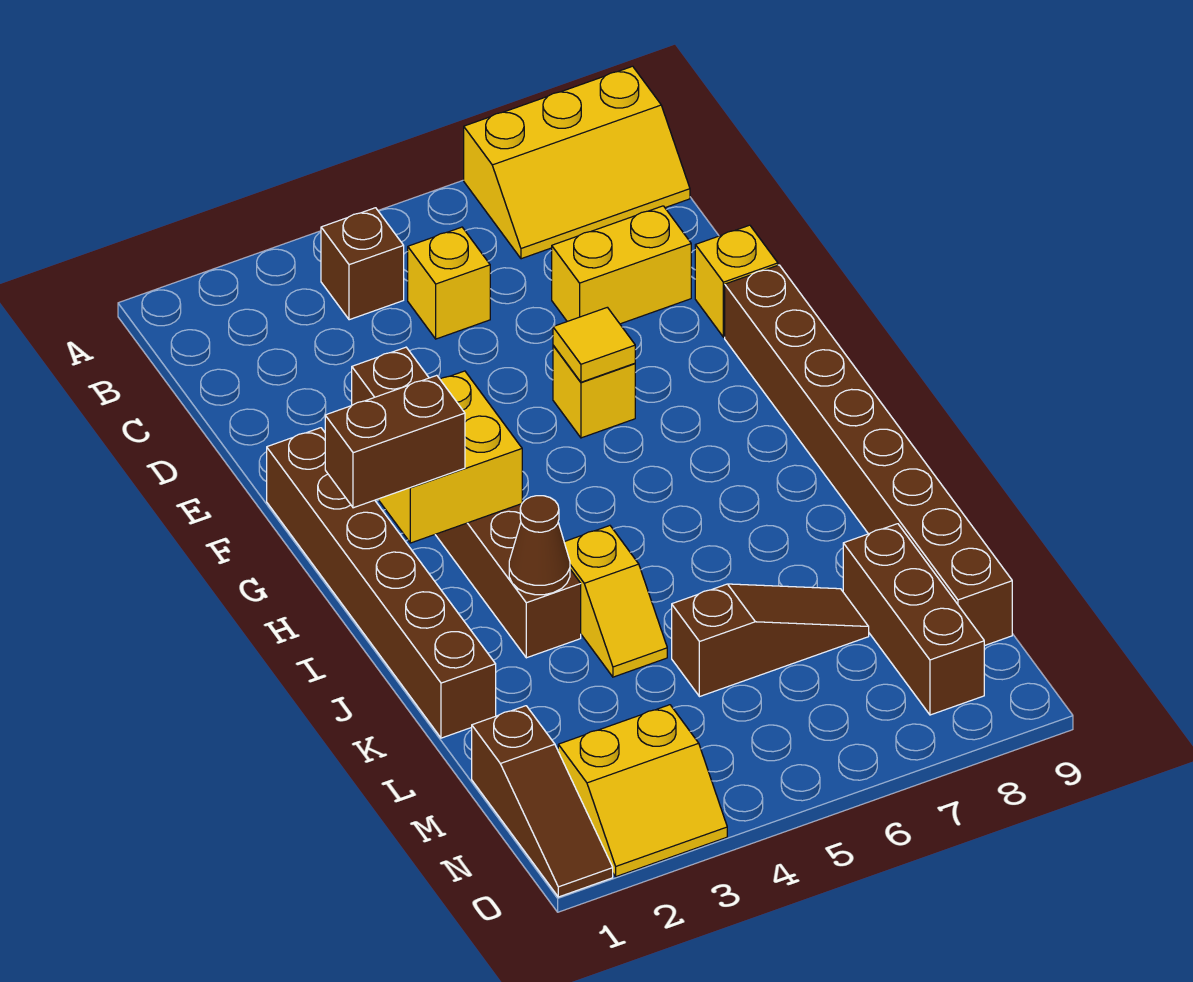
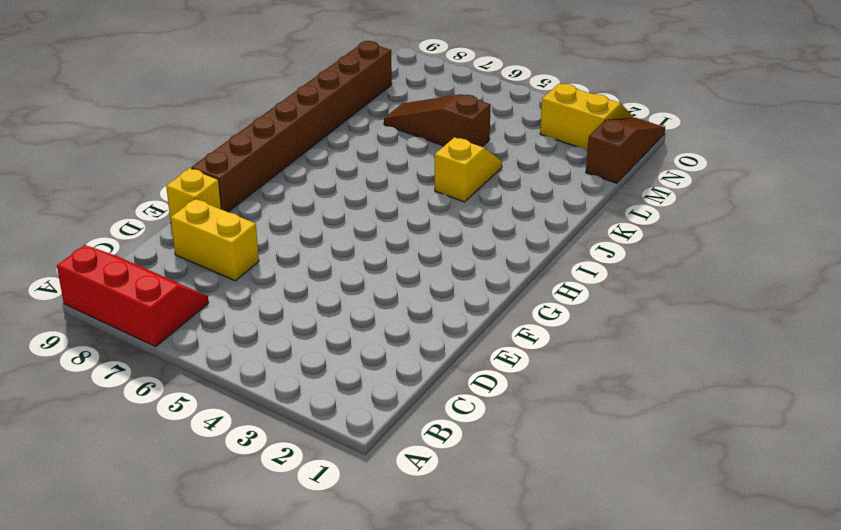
red 2x3 slope [57,245,209,347] -> yellow 2x3 slope [464,66,690,259]
none -> brown 1x1 brick [321,208,404,320]
none -> yellow 1x1 brick [408,227,490,339]
none -> brown 1x6 brick [352,347,581,658]

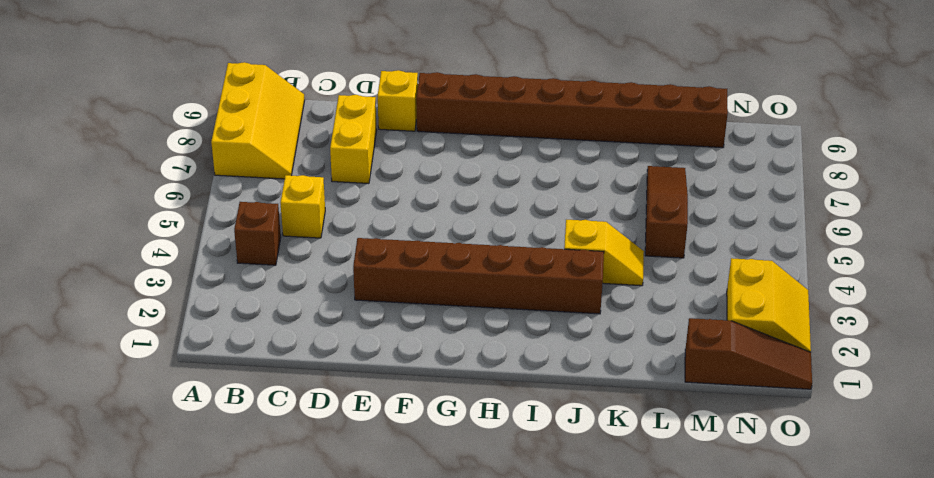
none -> brown 1x6 brick [267,428,496,738]
none -> yellow 1x1 brick [553,345,635,438]
none -> brown 1x3 brick [843,524,984,715]

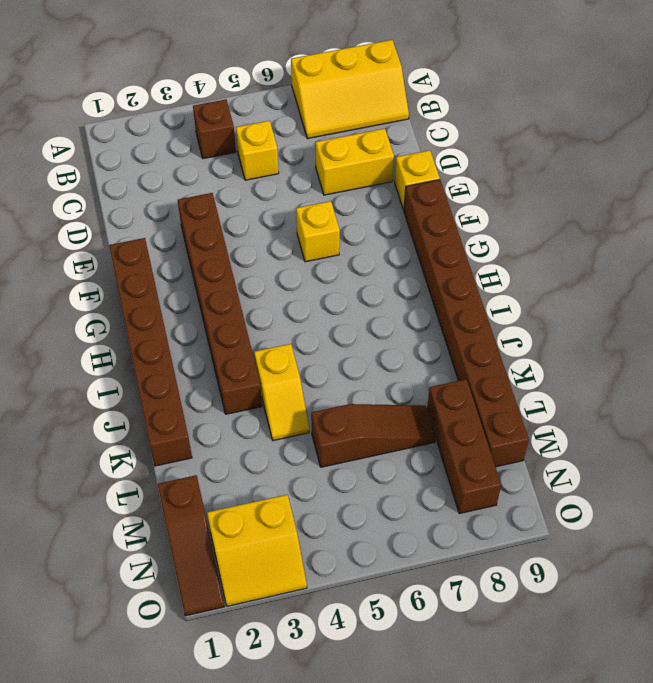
none -> yellow 1x1 tile [553,307,635,382]
none -> yellow 2x2 brick [378,371,522,543]
none -> brown 1x1 cone [509,496,570,595]

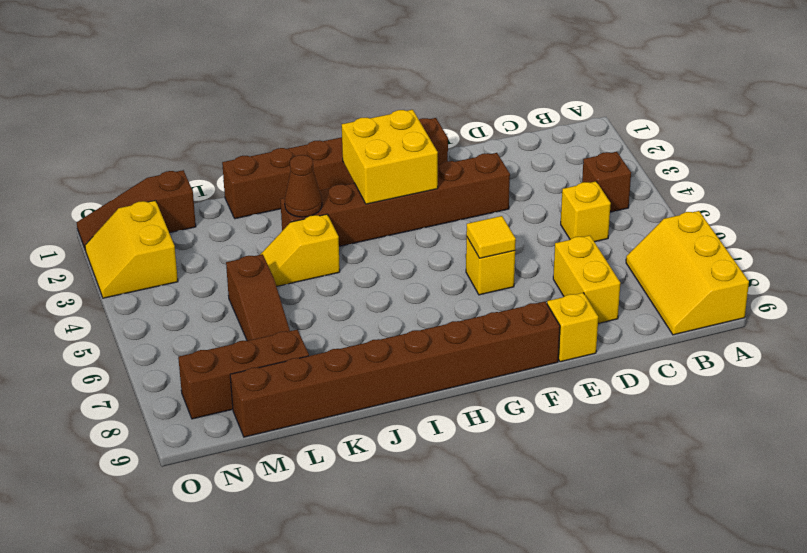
none -> brown 1x2 brick [325,375,465,508]

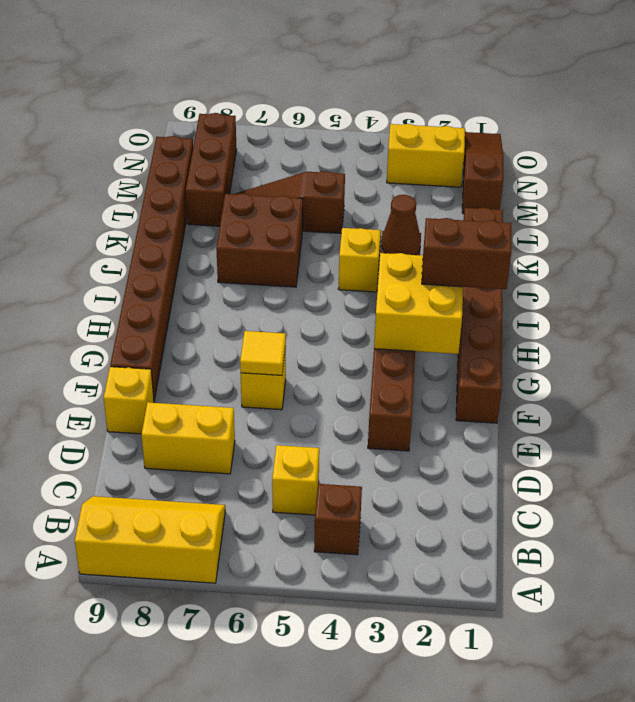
brown 2x2 brick [216,193,303,287] -> none

